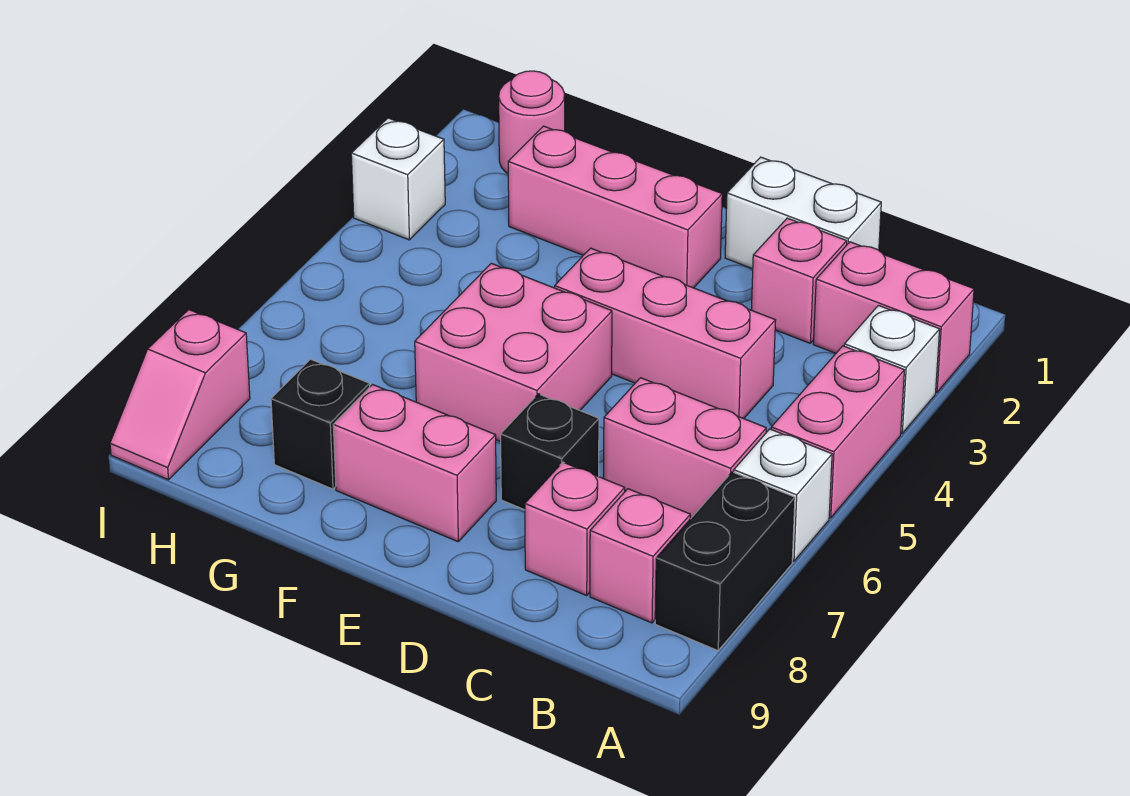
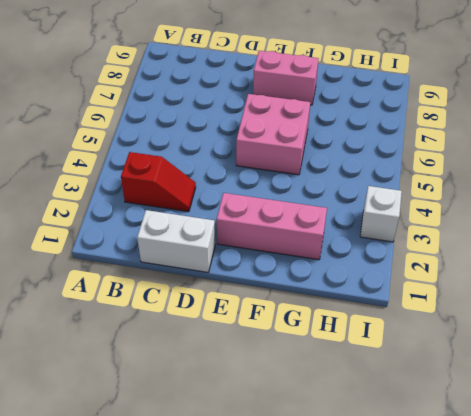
red 1x2 slope [121,152,196,212] -> none
none -> pink 1x2 brick [813,242,974,393]
none -> white 1x1 brick [844,305,940,433]
none -> pink 1x2 brick [771,346,904,518]

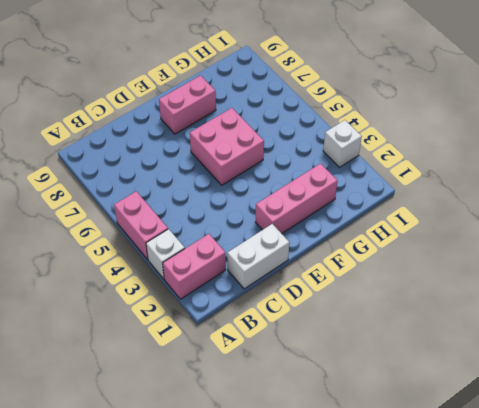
none -> white 1x1 brick [734,429,832,561]
none -> black 1x2 brick [655,472,795,651]
none -> pink 1x2 brick [603,378,766,519]

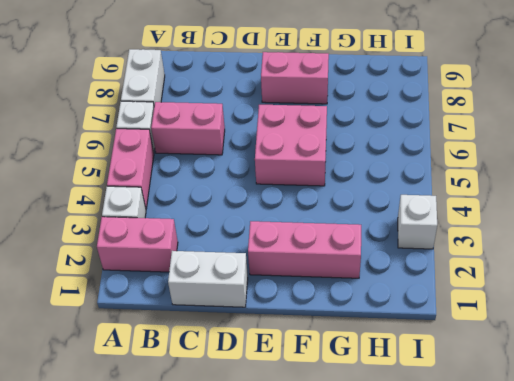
white 1x2 brick [121,49,165,105] -> black 1x2 brick [655,472,795,651]
none -> pink 1x1 brick [590,489,690,623]
none -> pink 1x1 brick [751,218,847,343]
none -> pink 1x3 brick [555,248,776,419]

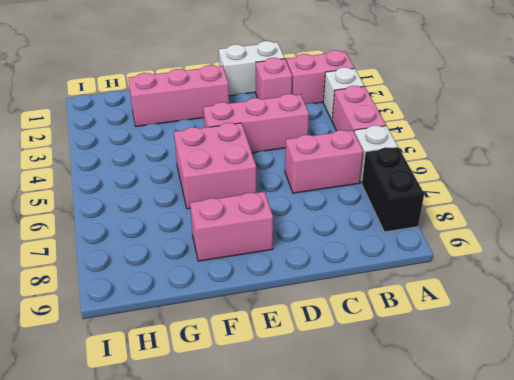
none -> pink 1x1 brick [590,489,690,623]
none -> pink 1x1 brick [525,462,625,595]
none -> black 1x1 brick [501,394,599,510]

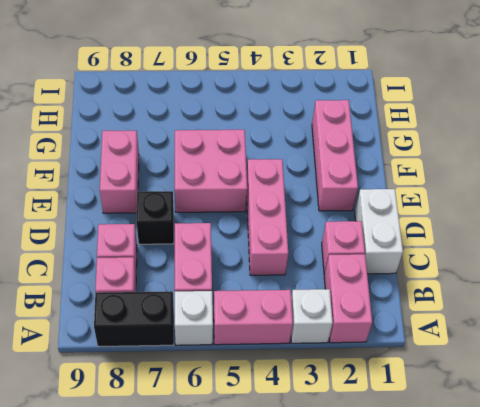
none -> black 1x1 brick [271,359,370,489]
none -> pink 1x1 round brick [499,71,565,174]
none -> white 1x1 brick [351,118,445,240]

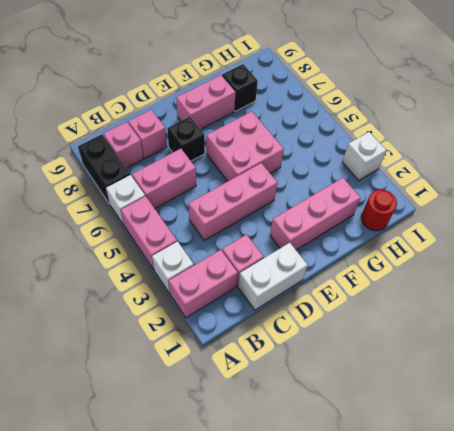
red 1x1 round brick [361,190,397,231] -> pink 1x1 round brick [499,71,565,174]
none -> pink 1x2 slope [110,310,250,480]

